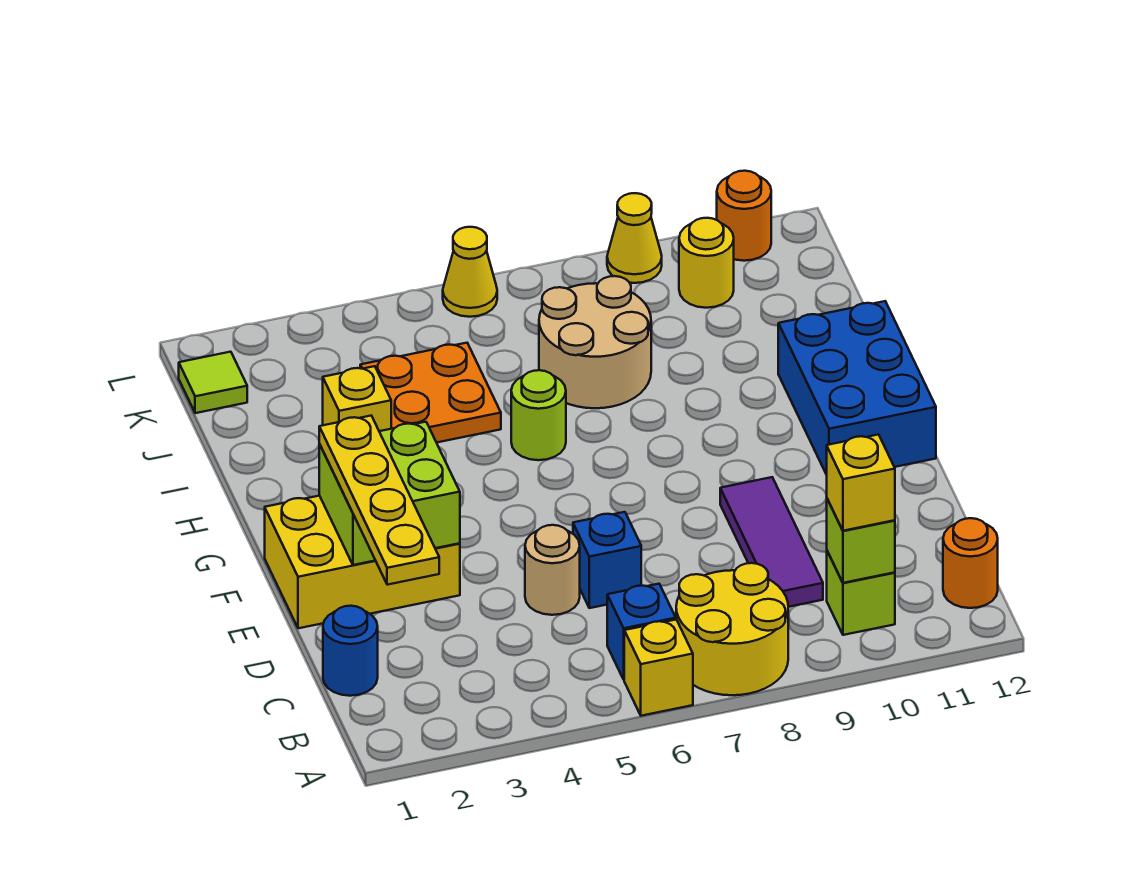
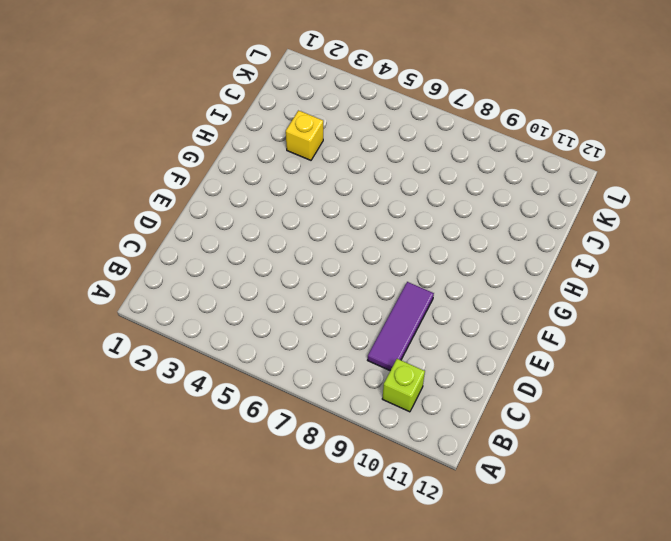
none -> yellow 1x1 brick [624,620,693,716]
none -> yellow 2x2 round brick [676,563,788,695]
none -> blue 1x1 brick [607,584,676,679]

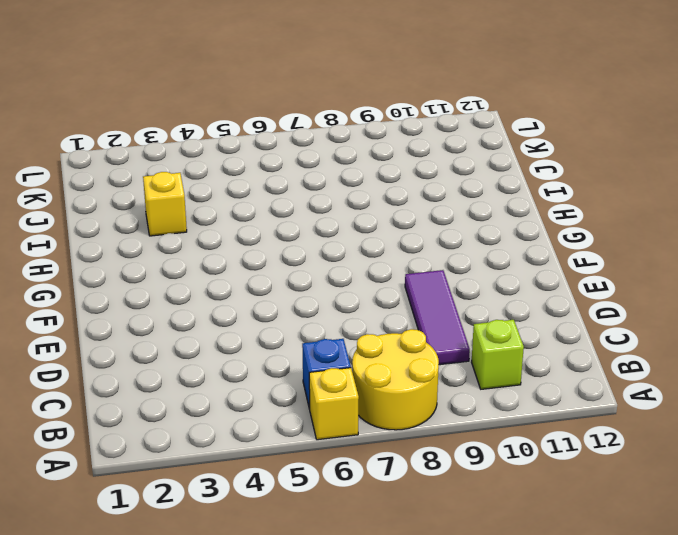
none -> orange 1x1 round brick [943,518,998,608]
none -> blue 1x1 round brick [323,606,378,696]
none -> tan 1x1 round brick [525,525,580,615]

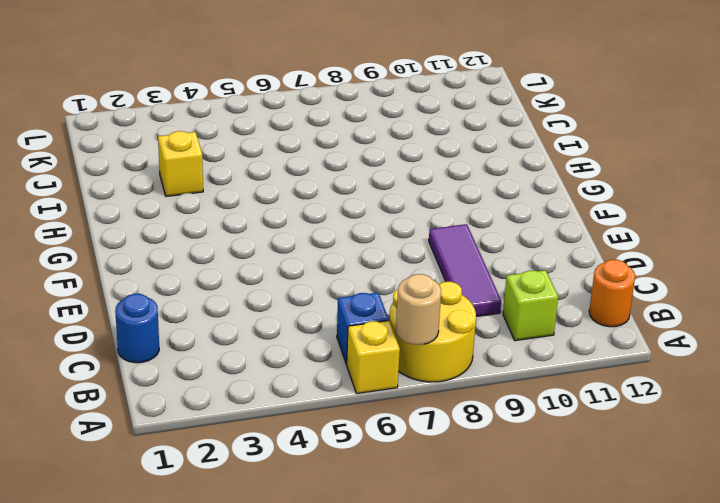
tan 1x1 round brick [396,274,441,345] -> tan 1x1 round brick moved to [525,525,580,615]
none -> blue 1x1 brick [573,512,641,608]
none -> yellow 2x3 brick [265,496,460,628]
none -> blue 2x3 brick [778,301,936,475]

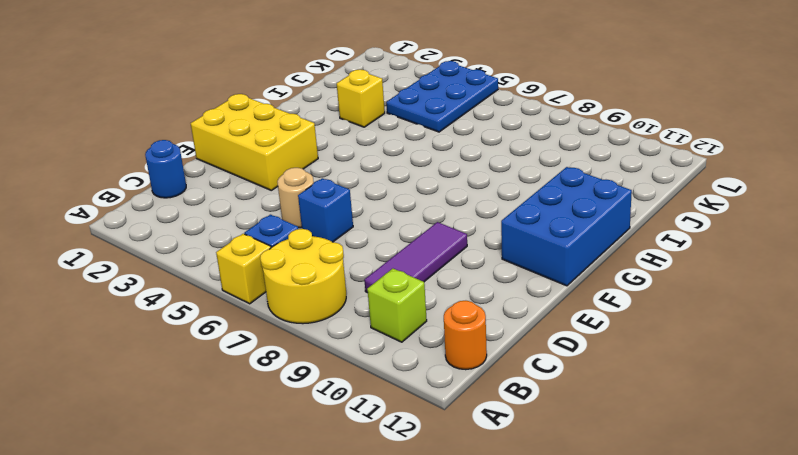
blue 2x3 plate [386,61,498,132] -> orange 2x2 plate [360,343,501,443]
none -> lime 1x1 round brick [511,370,566,460]
none -> tan 2x2 round brick [539,276,651,408]
none -> lime 1x1 tile [179,352,247,413]

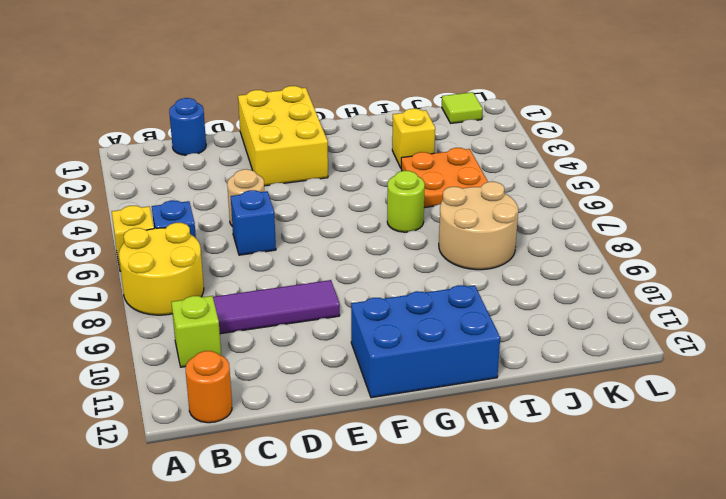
none -> yellow 1x1 round brick [679,218,734,308]
none -> yellow 1x1 cone [443,227,497,317]
none -> yellow 1x1 cone [607,193,662,283]

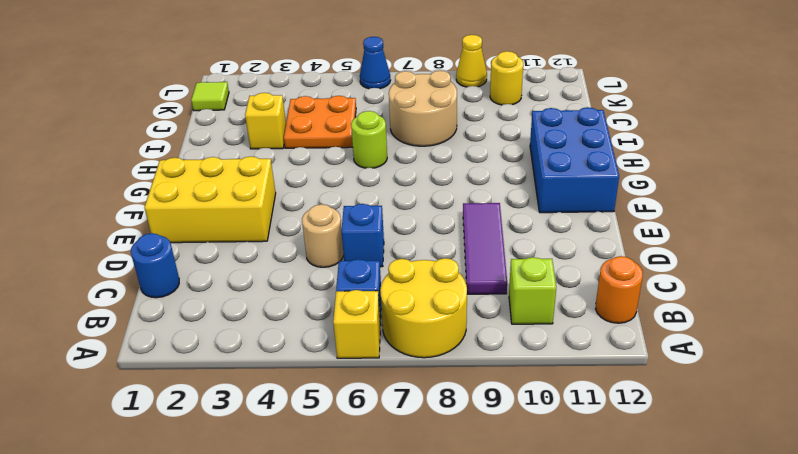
blue 1x1 cone [360,37,391,89] -> yellow 1x1 cone [443,227,497,317]
none -> orange 1x1 round brick [717,171,771,261]
none -> lime 1x1 brick [827,499,895,583]
none -> lime 2x2 brick [319,422,460,565]

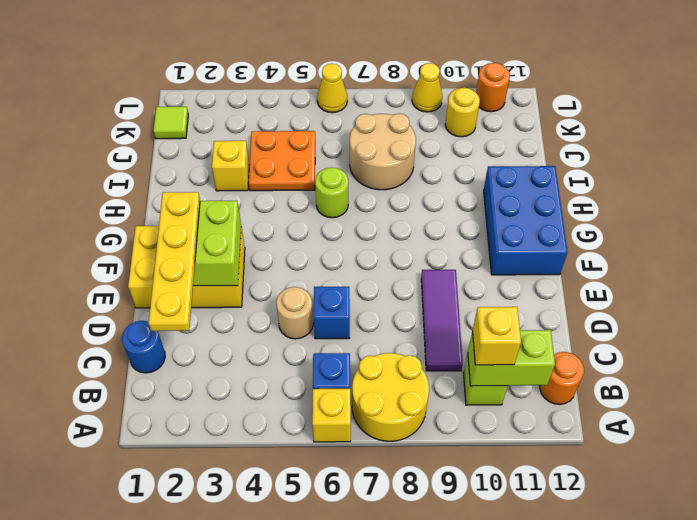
lime 1x2 brick [468,330,555,386] -> lime 1x1 brick [827,499,895,583]

